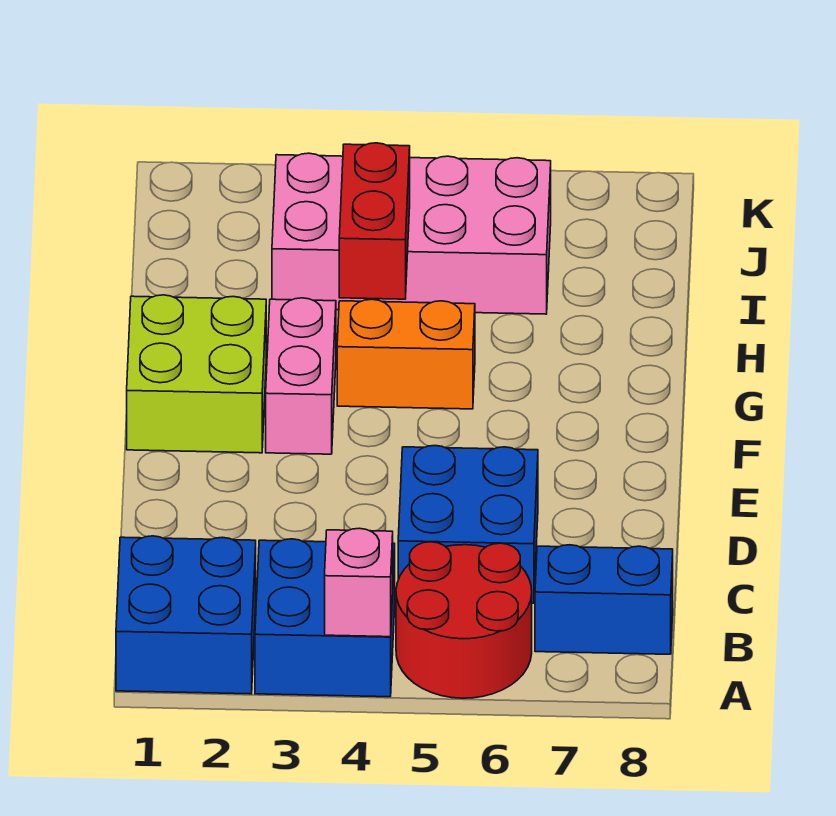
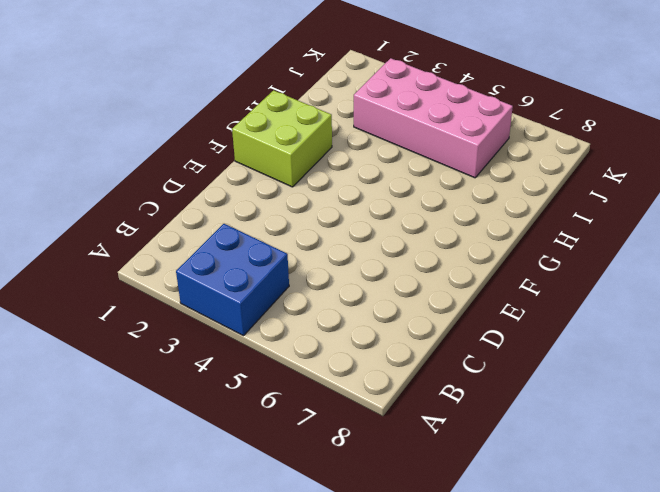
none -> blue 2x2 brick [116,536,256,694]
none -> red 2x2 round brick [396,542,532,698]

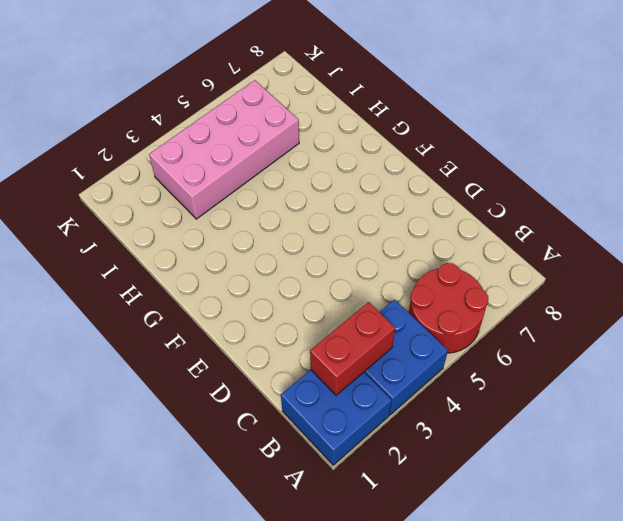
red 1x2 brick [310,302,395,395] -> red 1x2 brick turned to [339,143,410,299]
none -> blue 1x2 brick [535,545,673,654]
none -> blue 2x2 brick [398,446,538,603]

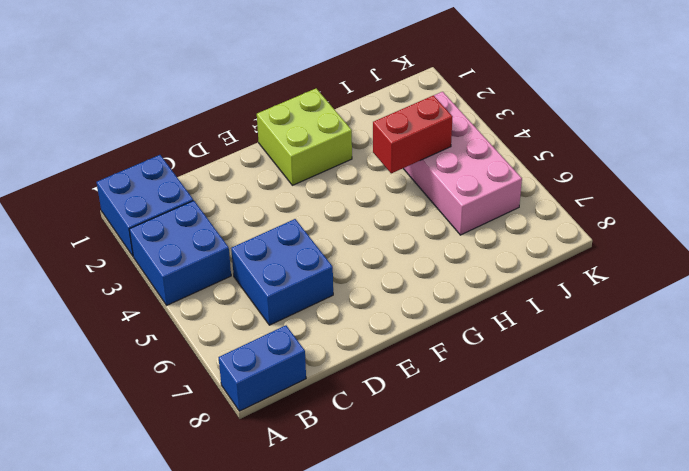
blue 1x2 brick [219,325,306,411] -> blue 1x2 brick turned to [535,545,673,654]
none -> red 2x2 round brick [396,542,532,698]
none -> pink 1x2 brick [266,298,336,454]

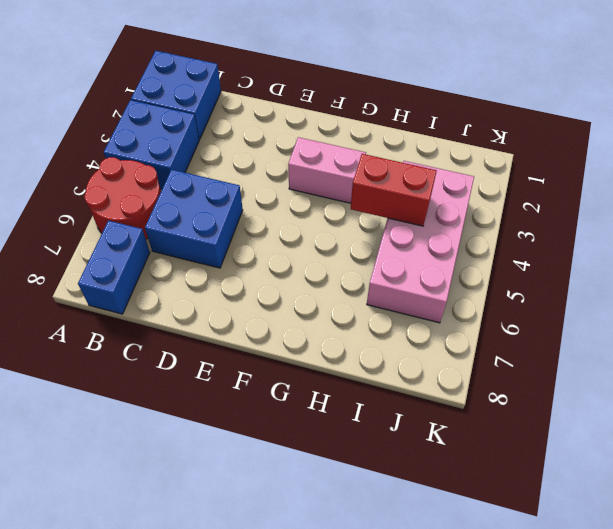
none -> lime 2x2 brick [127,295,266,453]
none -> orange 1x2 brick [337,299,475,409]

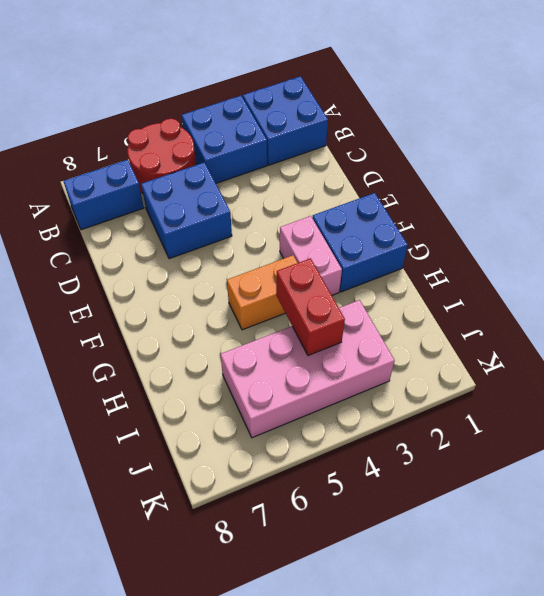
blue 2x2 brick [312,193,408,292] -> lime 2x2 brick [127,295,266,453]
none -> pink 1x1 brick [325,528,393,637]

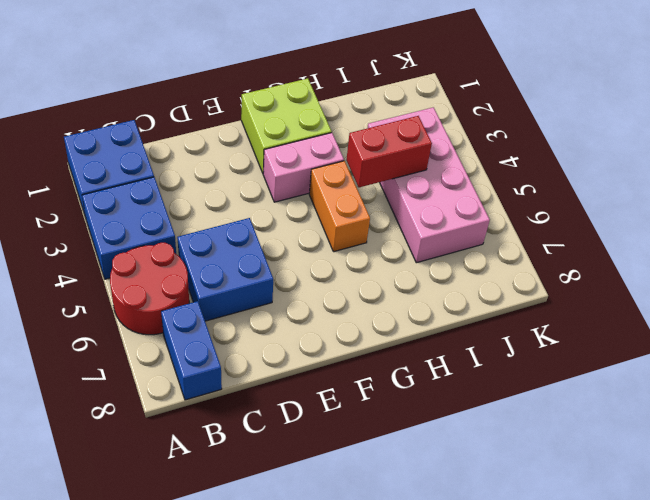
none -> pink 1x1 brick [325,528,393,637]

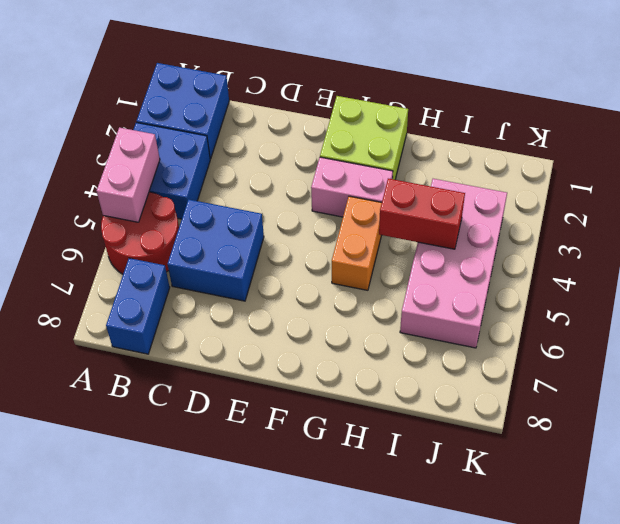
pink 1x2 brick [97,127,160,222] -> pink 1x1 brick [325,528,393,637]

